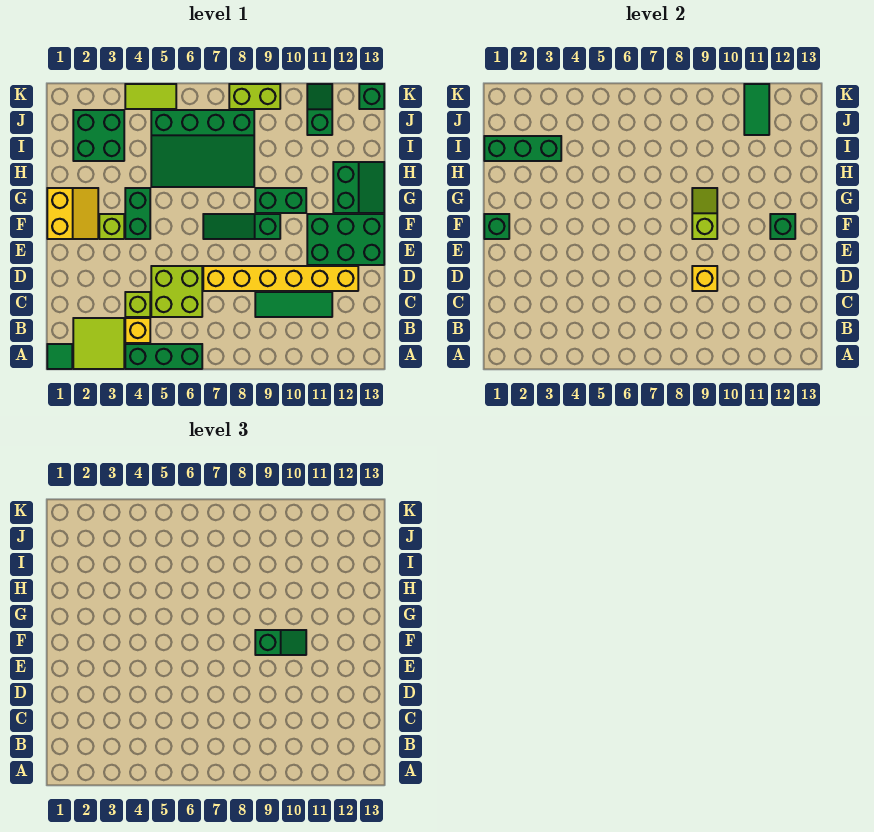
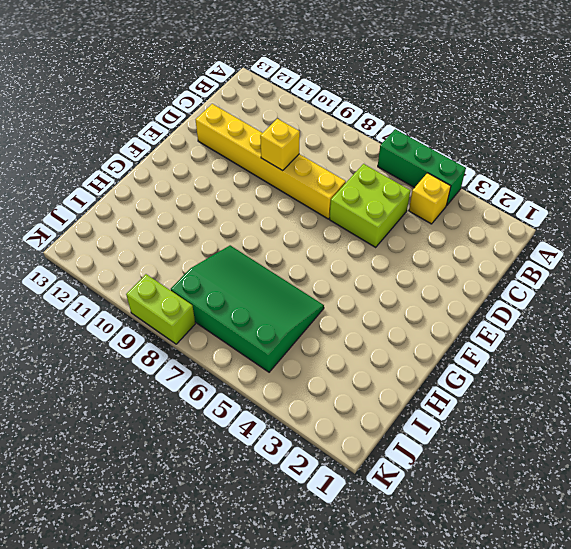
none -> green 1x1 tile [47,344,72,369]
none -> lime 2x2 tile [73,318,124,369]
none -> lime 1x1 brick [125,292,150,317]

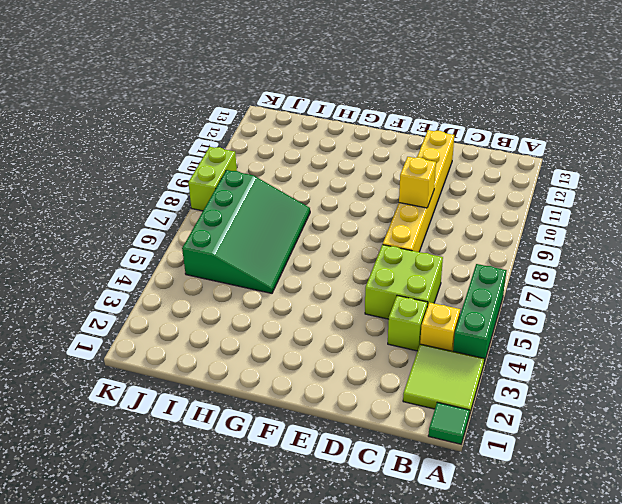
none -> green 1x3 tile [255,292,332,317]
none -> green 2x3 brick [307,214,384,265]
none -> yellow 2x2 slope [47,188,98,239]

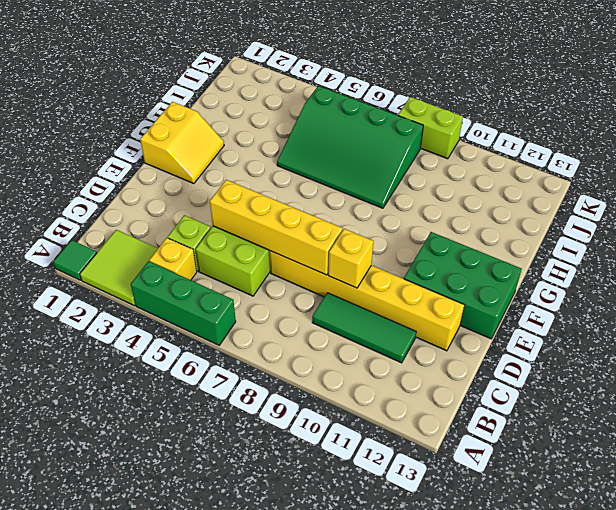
yellow 1x4 brick [210,180,343,275] -> none
none -> lime 1x1 brick [99,214,124,239]
none -> green 1x2 brick [125,188,150,239]
none -> green 1x3 slope [203,214,280,239]

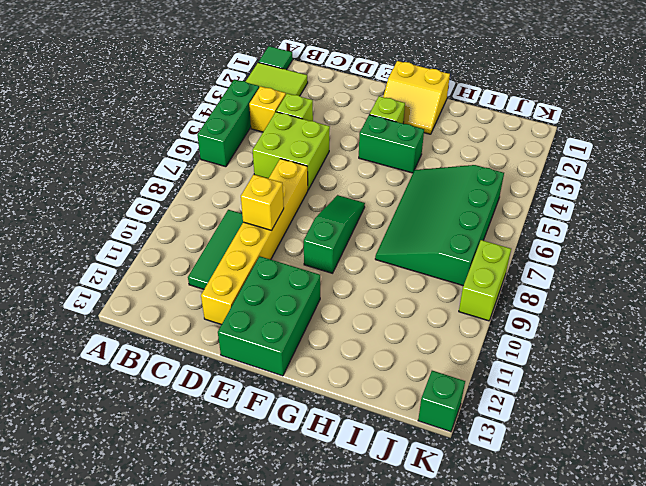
none -> green 1x2 brick [255,188,306,213]
none -> green 2x2 slope [333,162,384,213]
none -> green 2x2 brick [73,110,124,161]

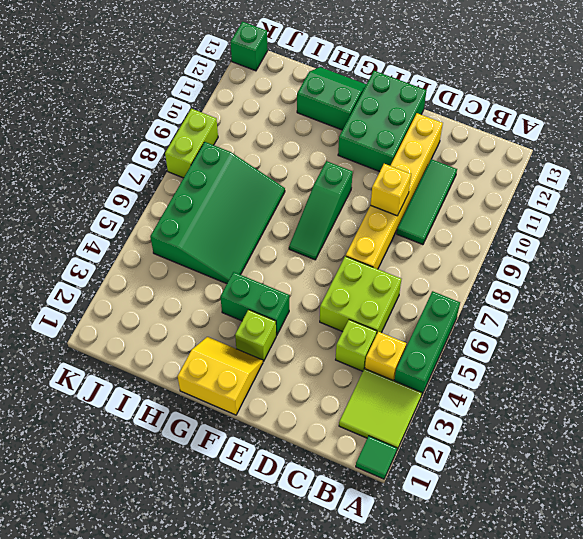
none -> green 1x2 brick [255,188,306,213]
none -> green 2x2 brick [73,110,124,161]
none -> green 1x2 slope [307,84,332,135]

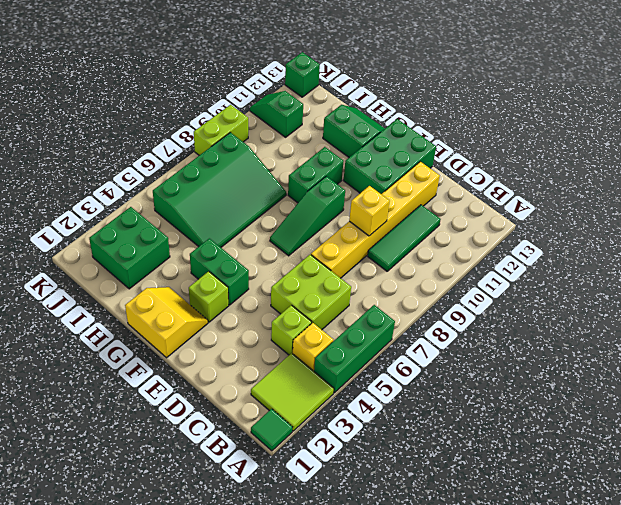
none -> lime 1x2 tile [125,84,176,109]
none -> green 1x1 brick [484,214,509,239]
none -> lime 1x2 slope [692,188,717,239]

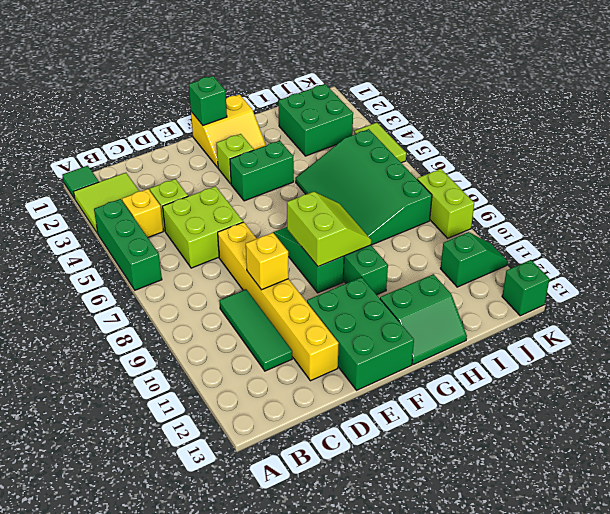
lime 2x2 slope [287,192,371,267] -> lime 1x2 slope [692,188,717,239]
none -> green 1x1 brick [770,214,795,239]
none -> green 1x3 brick [484,136,561,161]
none -> green 1x2 tile [744,84,769,135]

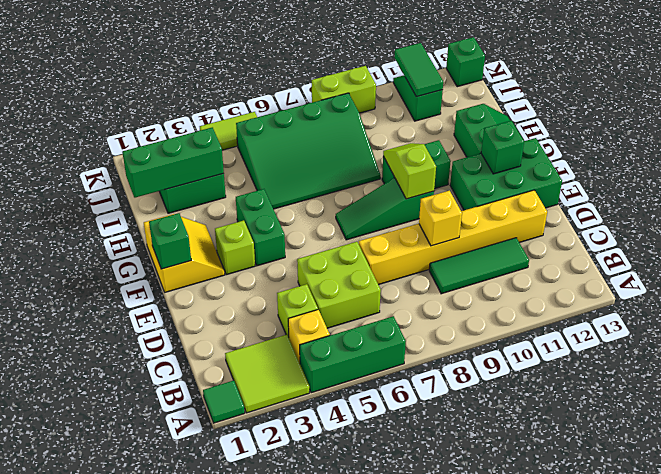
none -> green 1x2 slope [255,630,306,655]

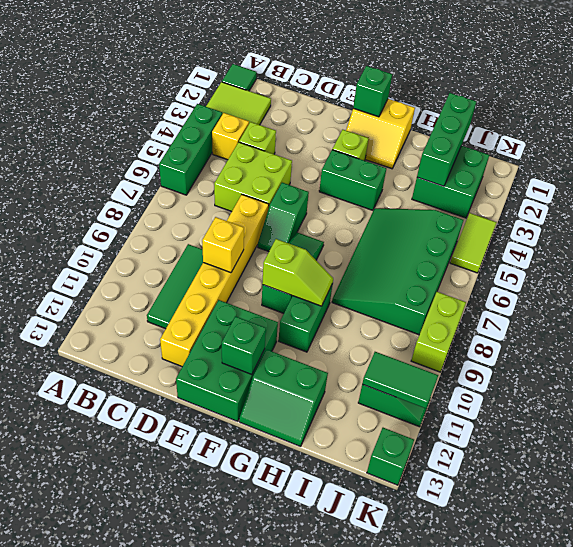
green 1x2 slope [258,183,309,252] -> green 1x2 slope moved to [255,630,306,655]

